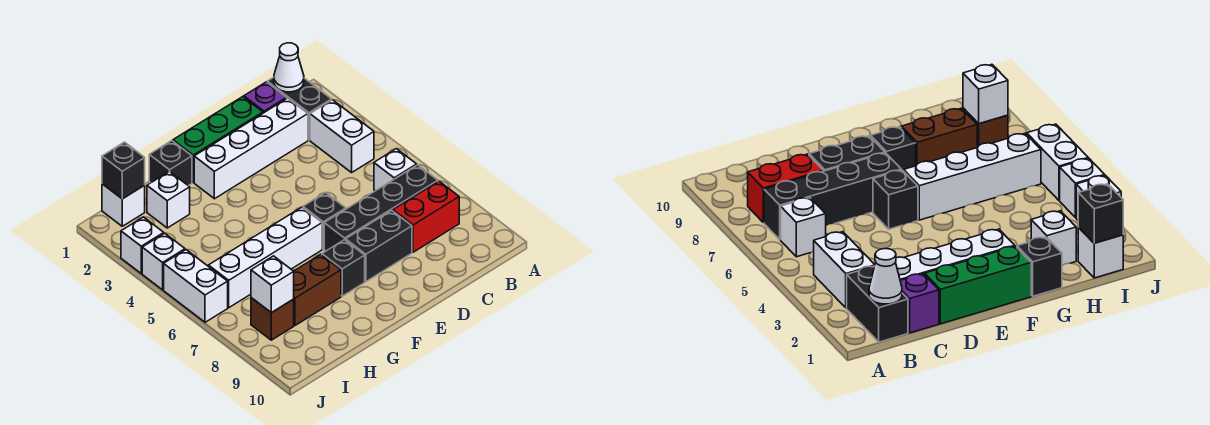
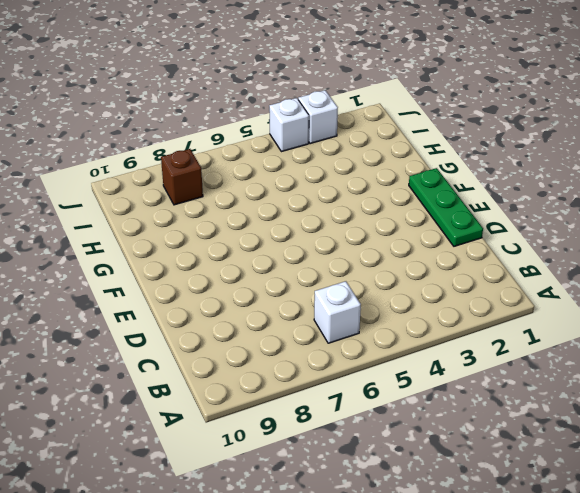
green 1x3 plate [409,168,483,246] -> green 1x3 brick [173,97,263,182]
none -> black 1x2 brick [267,78,332,140]
none -> white 1x2 brick [310,100,374,173]
none -> black 1x4 brick [324,165,438,251]

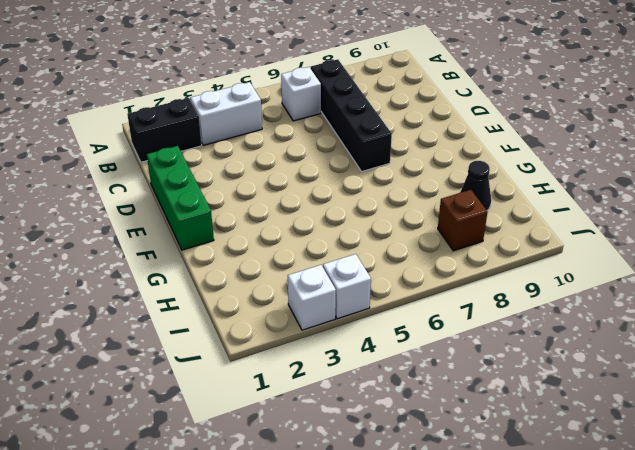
black 1x1 cone [460,161,491,210] -> none
none -> red 1x2 brick [393,181,459,252]
none -> purple 1x1 brick [244,82,287,113]
none -> white 1x4 brick [194,98,308,199]

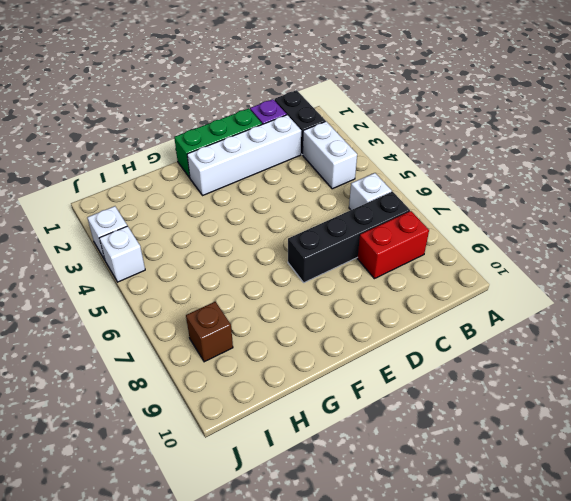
none -> black 1x2 brick [346,210,412,282]
none -> black 1x1 brick [303,193,346,249]
none -> white 1x4 brick [208,207,322,308]

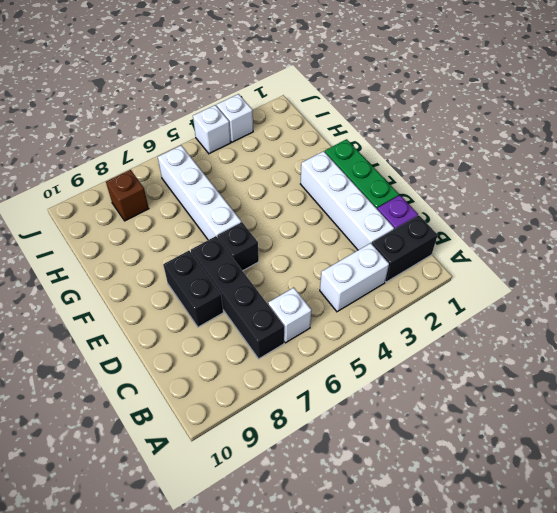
none -> red 1x2 brick [393,181,459,252]
none -> black 1x1 brick [322,240,365,296]
none -> black 1x1 brick [149,141,192,186]

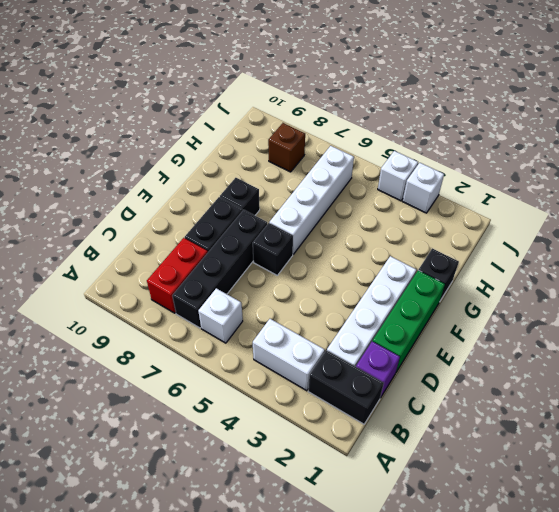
none -> brown 1x2 brick [294,254,341,325]
none -> white 1x1 brick [147,171,190,228]
none -> white 1x1 brick [102,184,145,226]

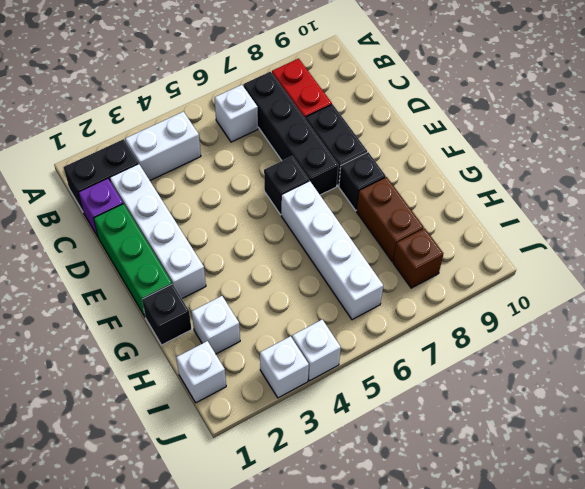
none -> white 1x2 brick [164,250,228,322]
none -> white 1x1 cone [274,43,304,92]
none -> black 1x1 brick [102,142,145,199]

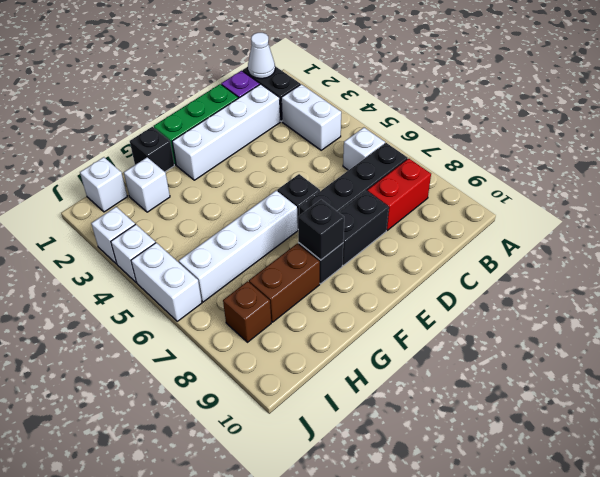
black 1x1 brick [298,200,344,260] -> black 1x1 brick moved to [102,142,145,199]
none -> white 1x1 brick [251,256,294,313]

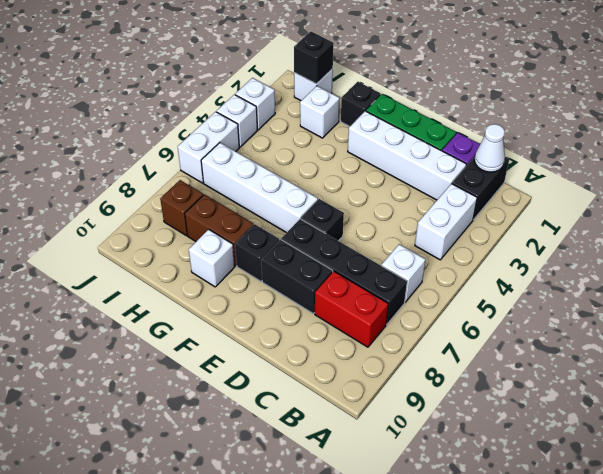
white 1x1 brick [189,229,235,287] -> white 1x1 brick moved to [251,256,294,313]

